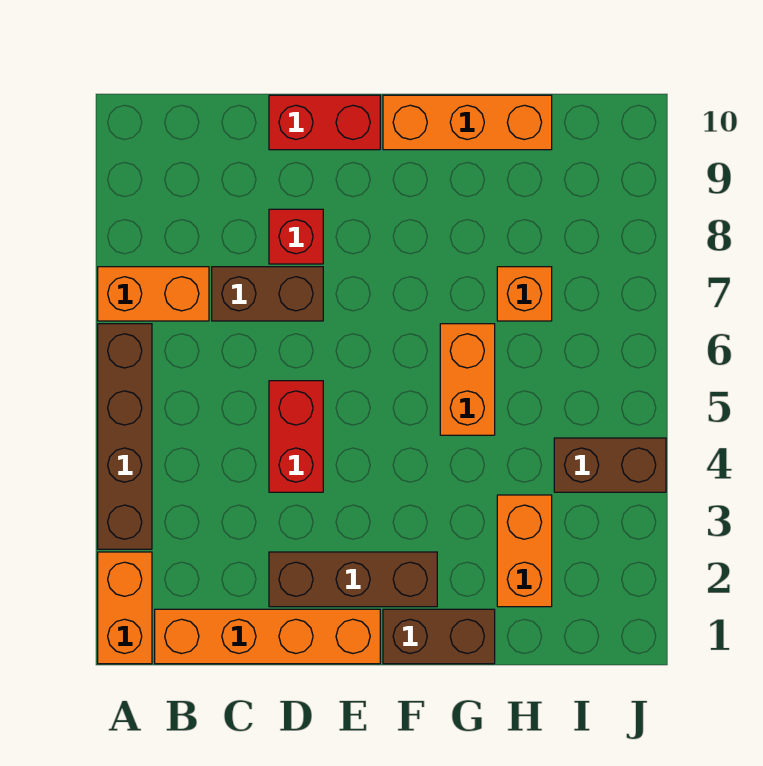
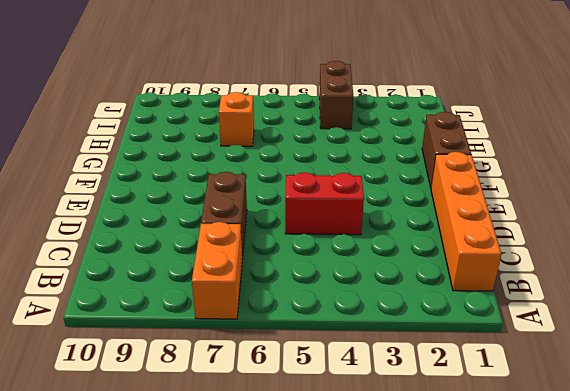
none -> orange 1x2 brick [98,552,152,664]
none -> brown 1x4 brick [98,324,152,549]
none -> brown 1x3 brick [269,552,437,607]

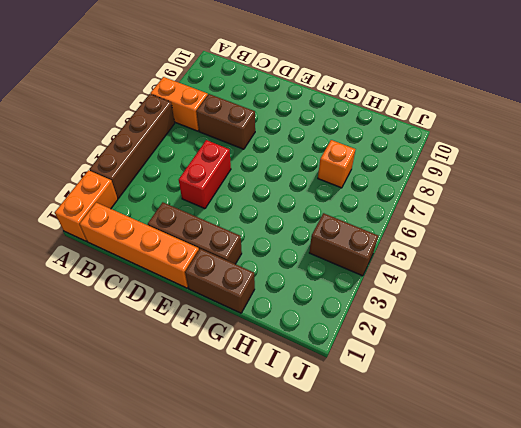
none -> red 1x1 brick [269,209,323,264]
none -> red 1x2 brick [269,95,380,150]
none -> orange 1x3 brick [383,95,552,150]

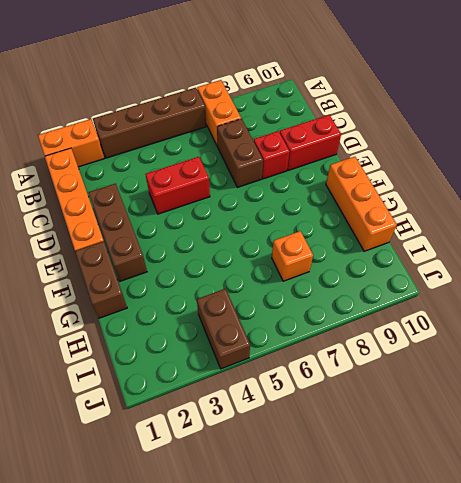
red 1x2 brick [280,115,341,170] -> red 1x2 brick turned to [269,95,380,150]
none -> orange 1x2 brick [440,324,495,435]
none -> orange 1x2 brick [497,495,552,607]

